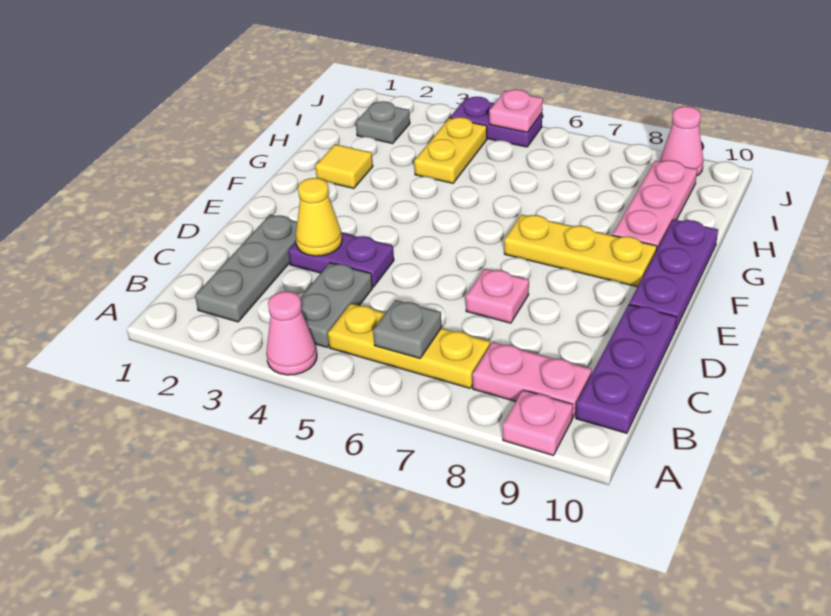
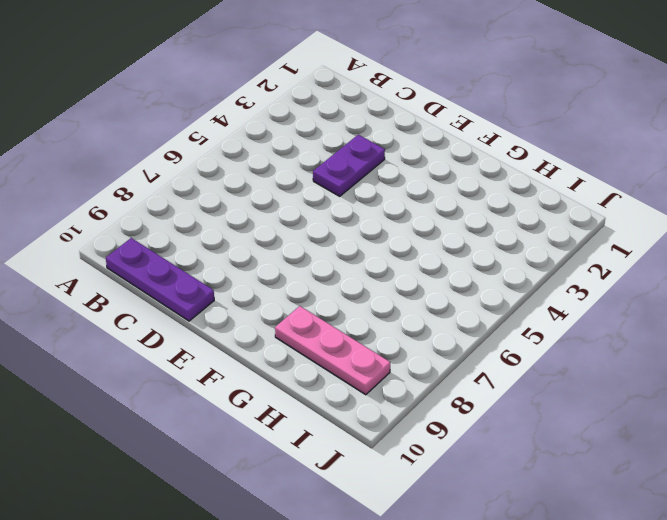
none -> pink 1x1 cone [266,291,317,375]
none -> pink 1x1 plate [503,390,573,455]
none -> grey 1x3 plate [195,215,297,322]

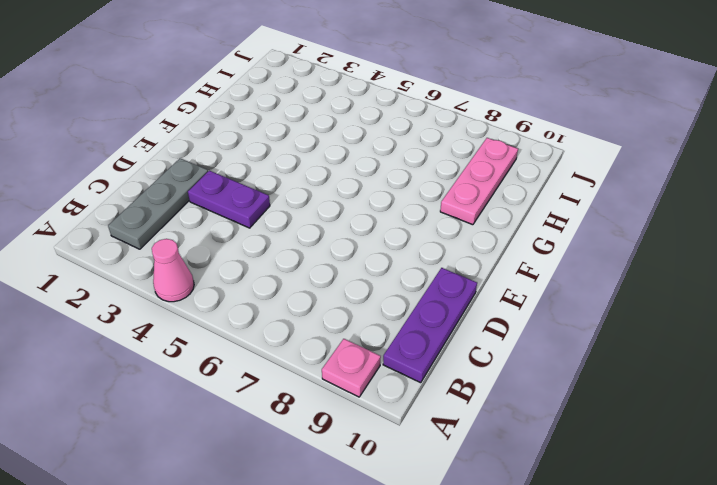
none -> grey 1x2 plate [300,263,373,347]
none -> yellow 1x3 plate [328,304,490,388]
none -> pink 1x2 plate [472,342,592,418]

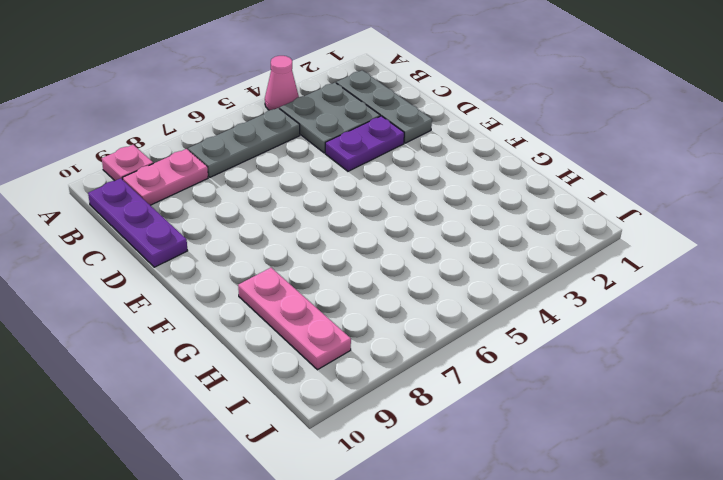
grey 2x2 plate [280,83,380,153] -> grey 1x2 plate [300,263,373,347]
grey 1x3 plate [188,108,300,177] -> yellow 1x3 plate [328,304,490,388]
none -> pink 1x1 plate [466,269,529,323]
none -> purple 1x3 plate [629,219,718,330]
none -> yellow 1x3 plate [504,215,657,287]

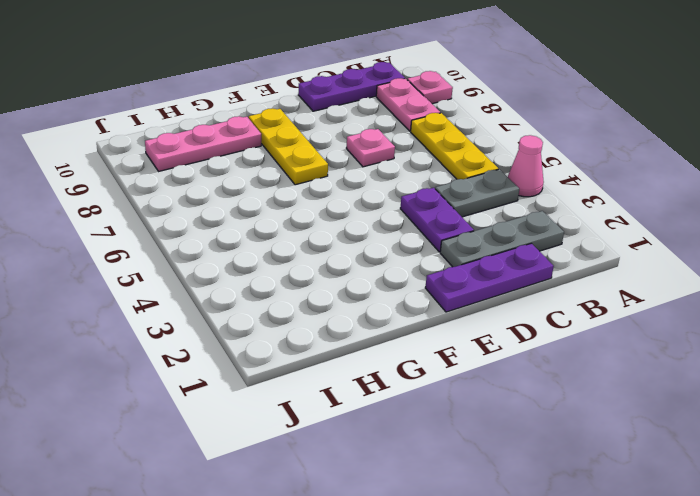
purple 1x3 plate [425,243,554,312] -> purple 1x3 plate moved to [629,219,718,330]
none -> yellow 1x1 tile [315,144,373,188]
none -> yellow 1x2 plate [414,117,487,183]
none -> grey 1x1 plate [356,101,410,143]

